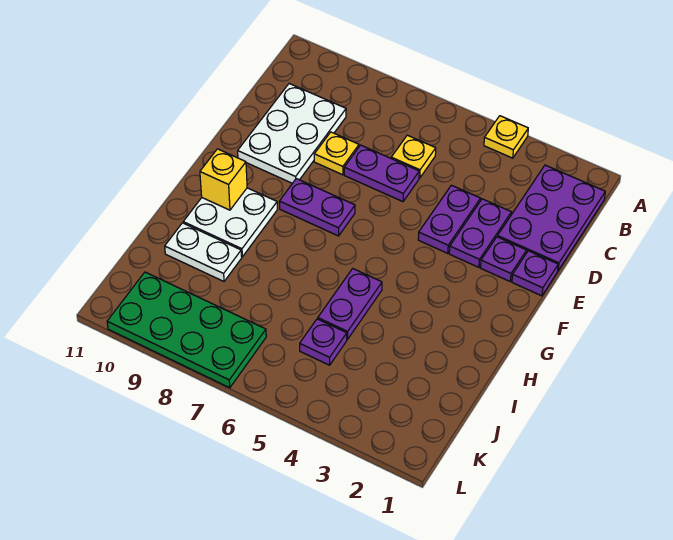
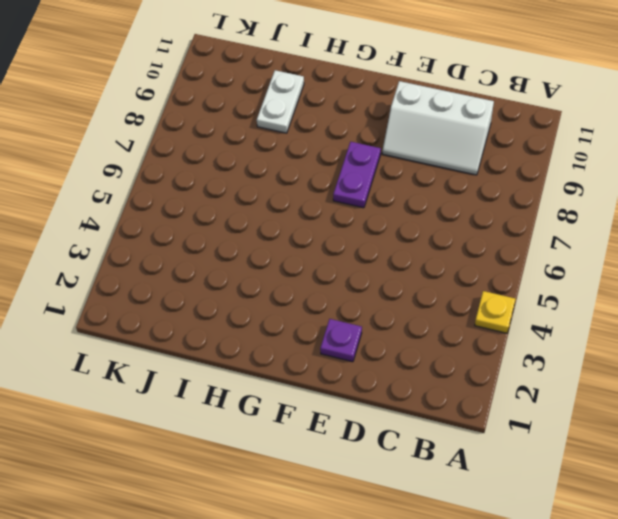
white 2x3 slope [382,81,494,175] -> white 2x3 plate [238,84,346,183]
none -> purple 2x3 plate [497,165,605,270]
none -> yellow 1x1 plate [391,135,436,178]
none -> purple 1x2 plate [449,199,511,267]

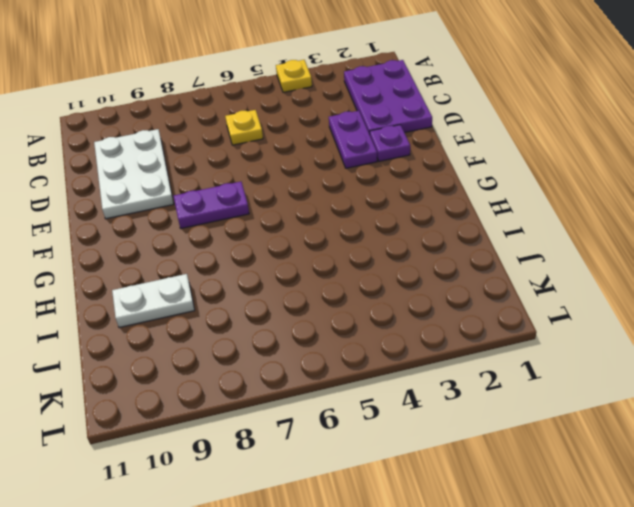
none -> purple 1x2 plate [418,185,481,253]
none -> purple 1x2 plate [344,145,419,202]
none -> yellow 1x1 plate [314,132,359,175]

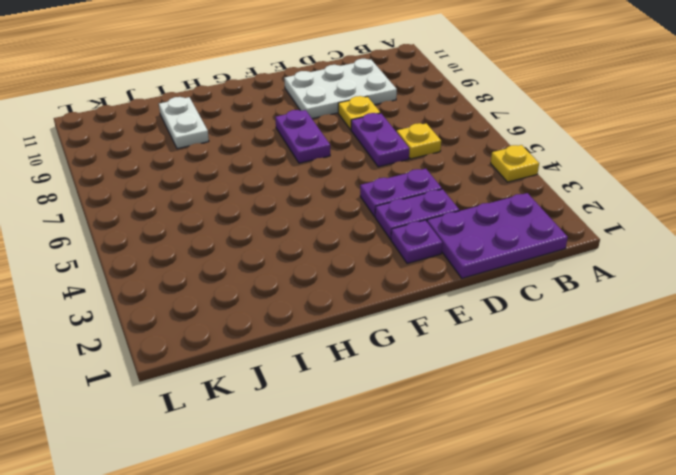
none -> purple 1x1 plate [512,251,558,296]
none -> white 2x2 plate [183,188,277,257]
none -> purple 1x2 plate [318,269,382,339]

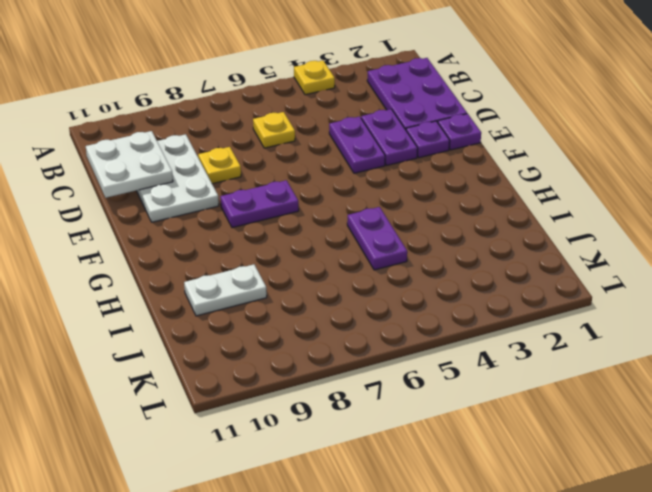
white 2x2 plate [86,131,173,198] -> white 2x2 plate moved to [183,188,277,257]
none -> purple 1x2 plate [344,145,419,202]
none -> purple 1x1 plate [300,319,347,365]
none -> green 2x4 plate [107,272,266,388]

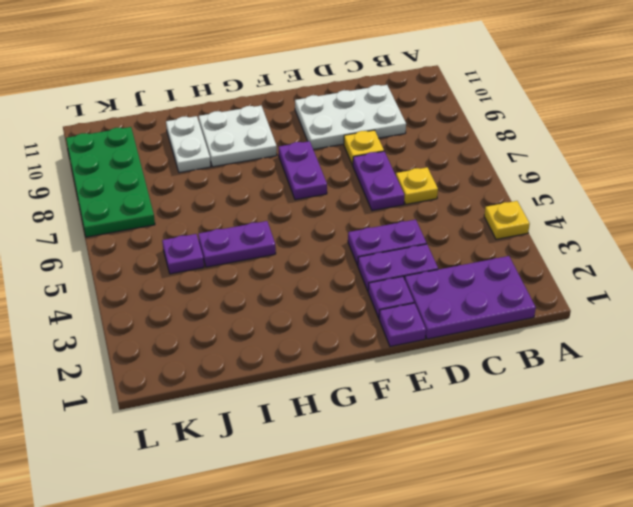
none -> yellow 1x1 brick [200,149,247,210]

